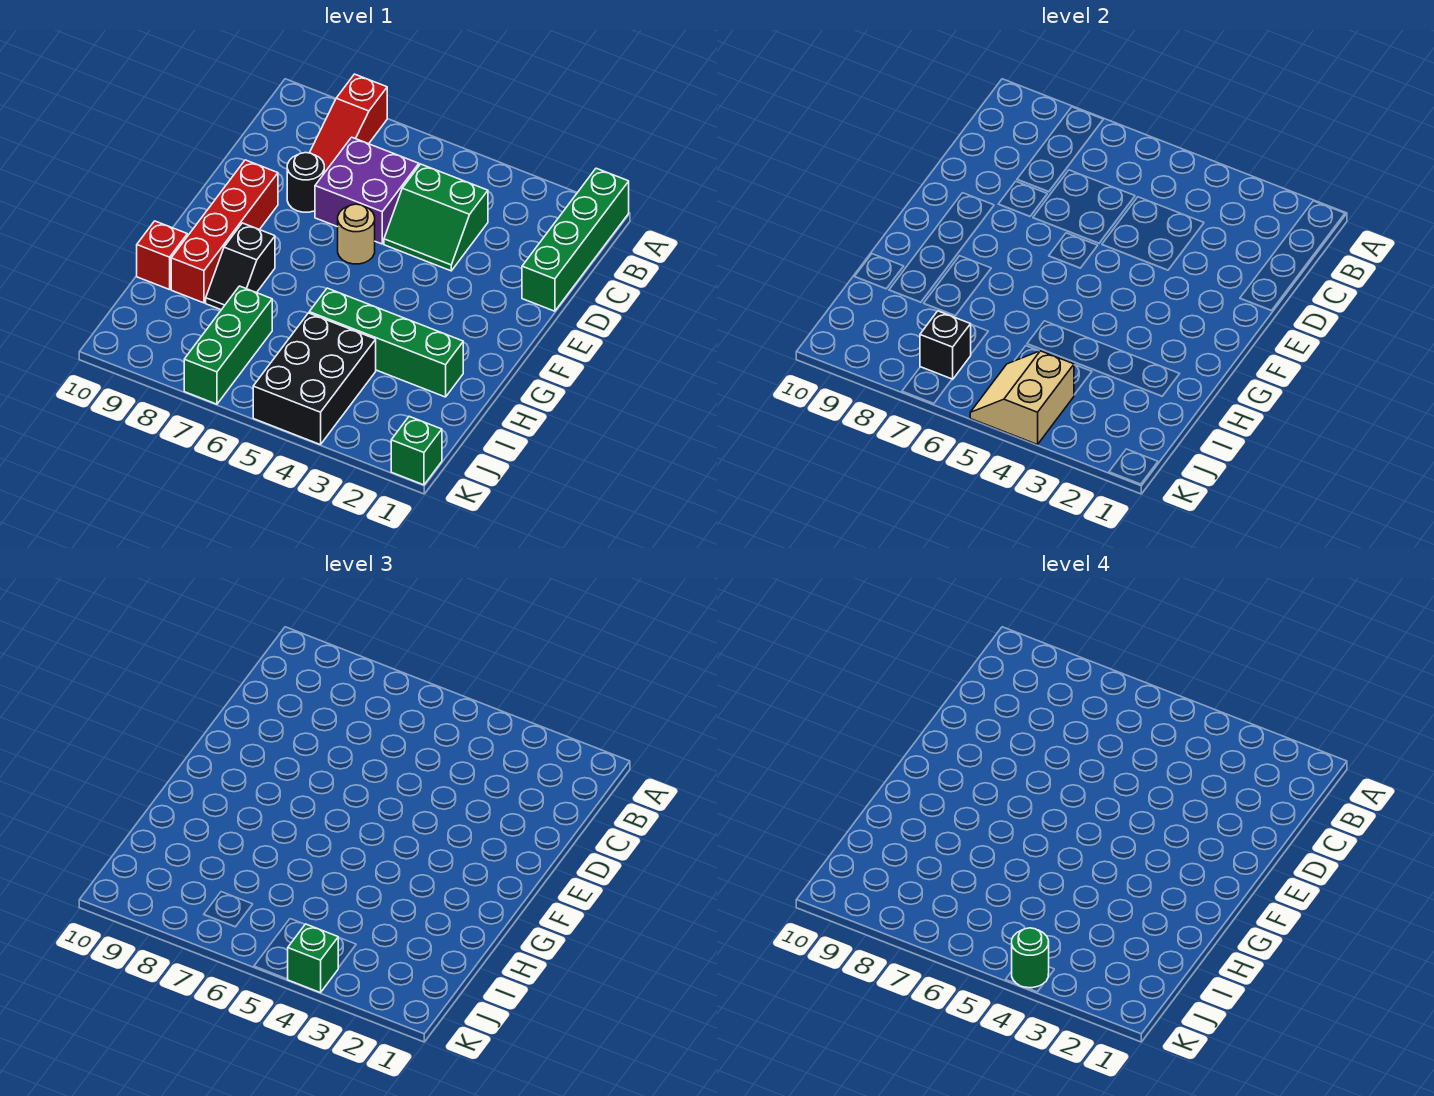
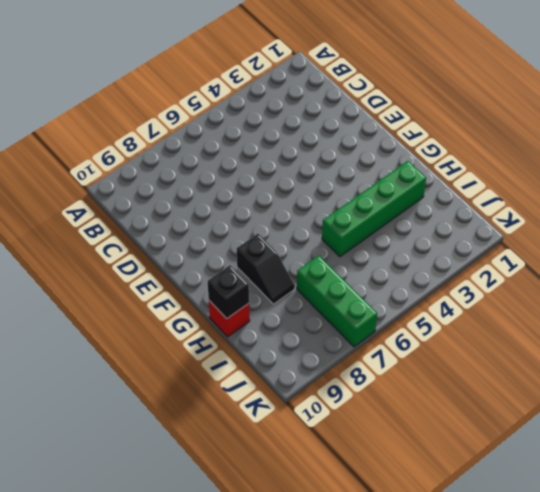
black 1x1 brick [207,265,249,319] -> black 1x1 brick moved to [920,311,971,379]
none -> green 1x4 brick [522,168,629,311]
none -> red 1x3 slope [310,74,387,173]
none -> green 2x2 slope [384,164,488,271]

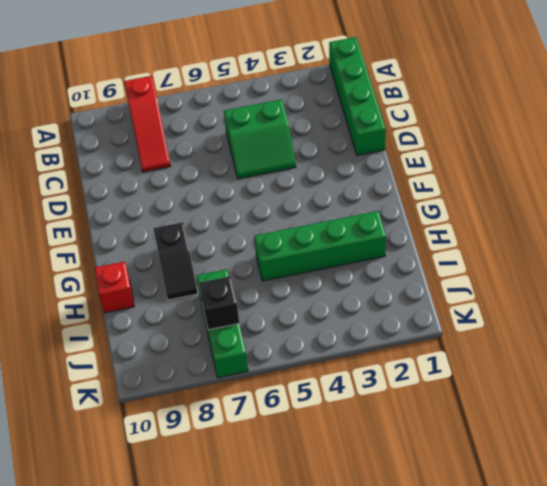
none -> purple 2x2 brick [315,137,419,244]
none -> black 1x1 round brick [287,153,324,212]
none -> tan 1x1 round brick [338,204,375,264]

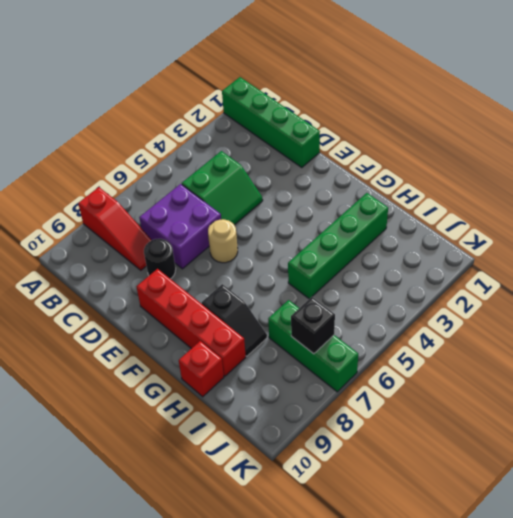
none -> black 2x3 brick [253,313,376,445]
none -> green 1x1 brick [391,416,442,485]
none -> tan 2x2 slope [970,351,1074,445]

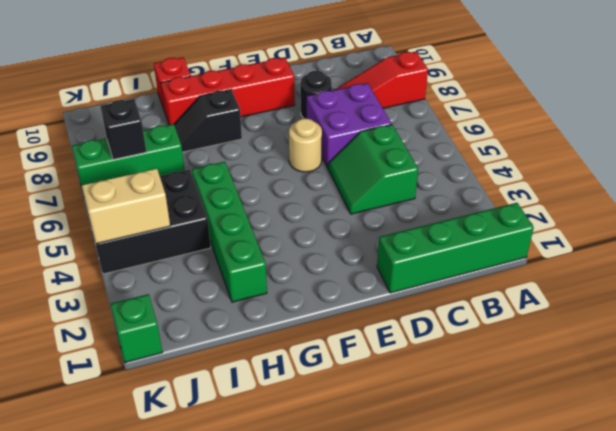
none -> green 1x1 brick [288,924,338,993]
none -> green 1x1 round brick [1012,928,1049,988]

